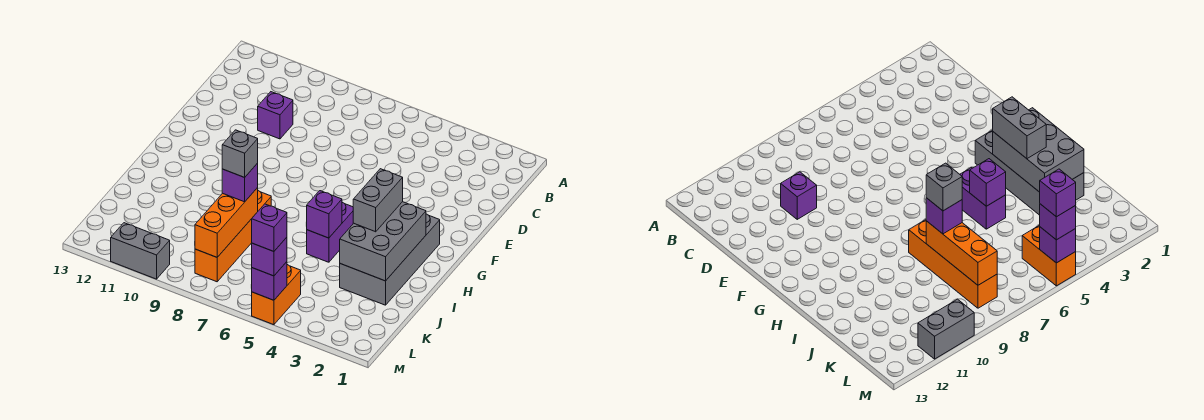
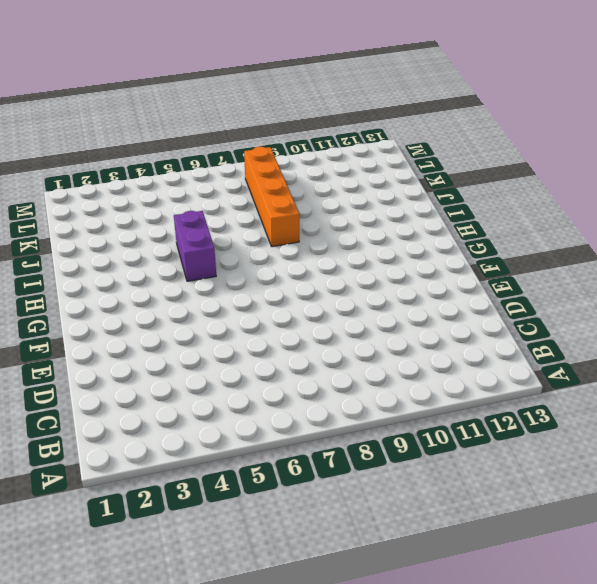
none -> purple 1x1 brick [258,92,293,139]
none -> grey 2x4 brick [340,214,440,305]
none -> orange 1x2 brick [252,265,301,325]

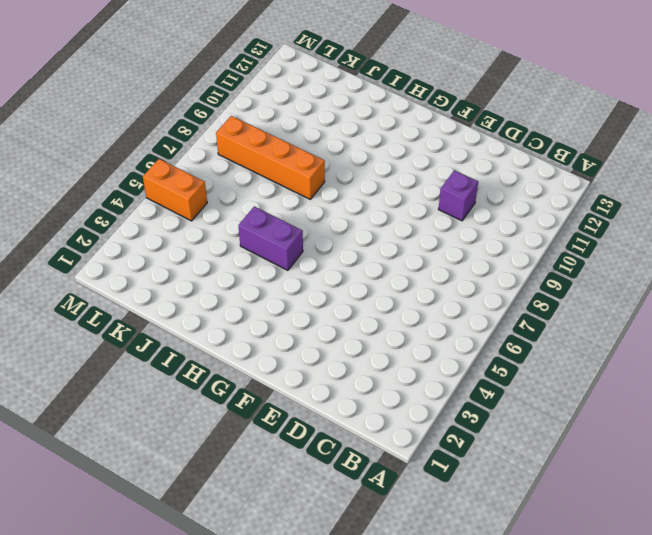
none -> grey 2x4 brick [340,214,440,305]
none -> grey 1x2 brick [111,223,170,279]
none -> grey 2x3 brick [340,202,426,281]

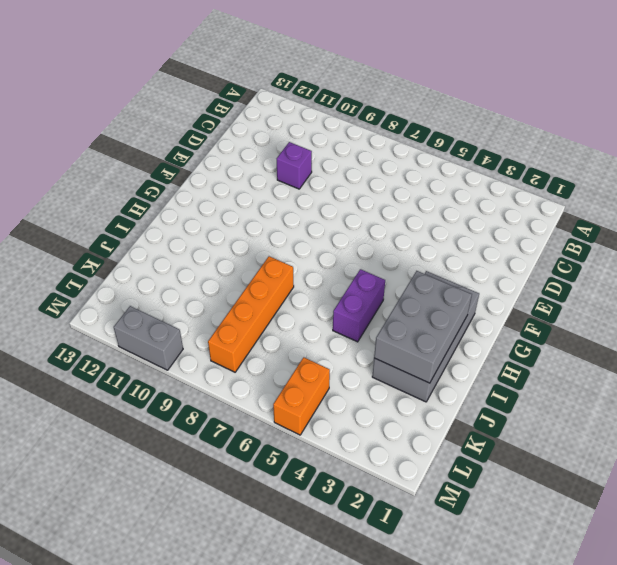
none -> purple 1x1 brick [306,191,342,238]
none -> orange 1x3 brick [195,188,258,257]
none -> purple 1x1 brick [251,262,287,300]

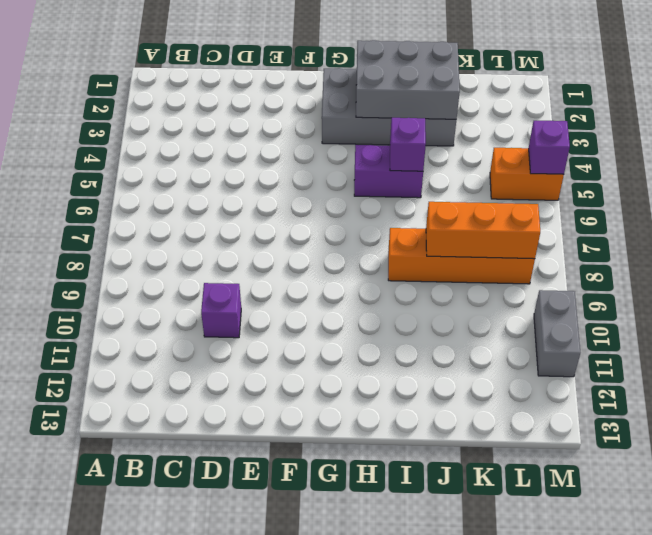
none -> grey 1x2 brick [353,169,403,232]
none -> purple 1x1 brick [222,163,258,202]
none -> purple 1x1 brick [252,237,287,276]

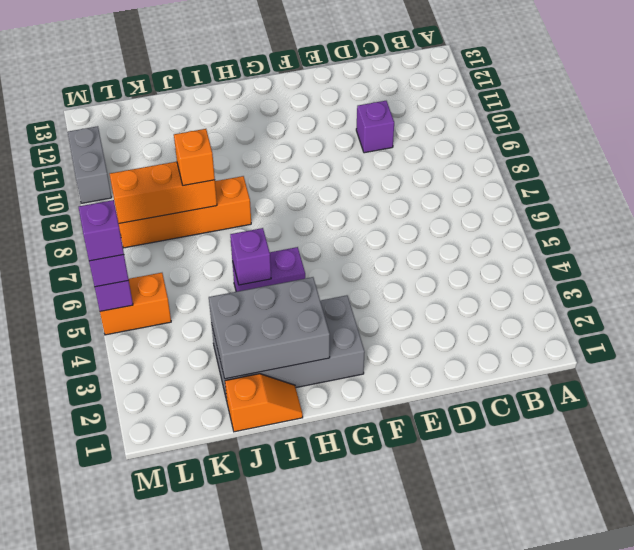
orange 1x2 slope [225,374,303,432] -> none
orange 1x1 brick [174,129,215,186] -> purple 1x1 brick [222,163,258,202]
none -> grey 1x2 brick [353,169,403,232]
none -> grey 1x1 brick [222,130,258,177]

